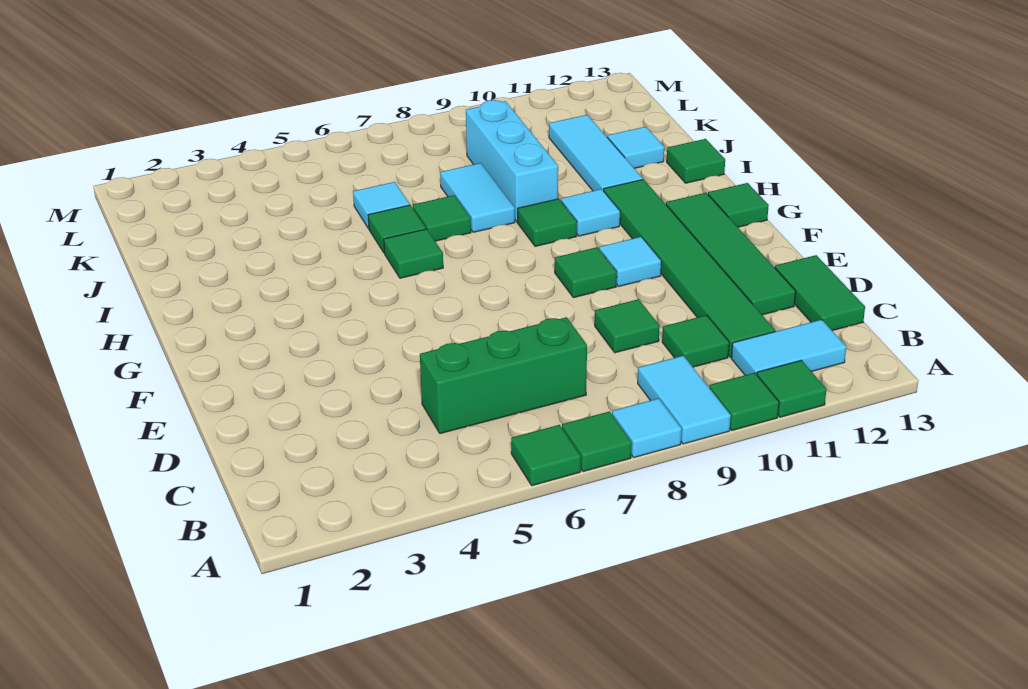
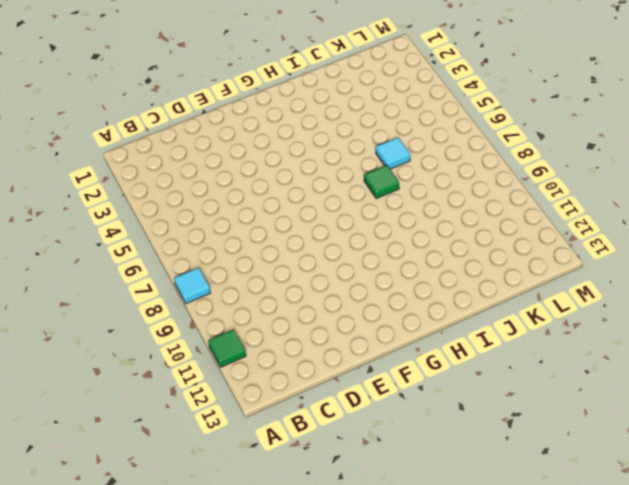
none -> green 1x1 tile [511,425,581,486]
none -> green 1x1 tile [562,412,632,472]
none -> cyan 1x2 tile [638,356,731,444]

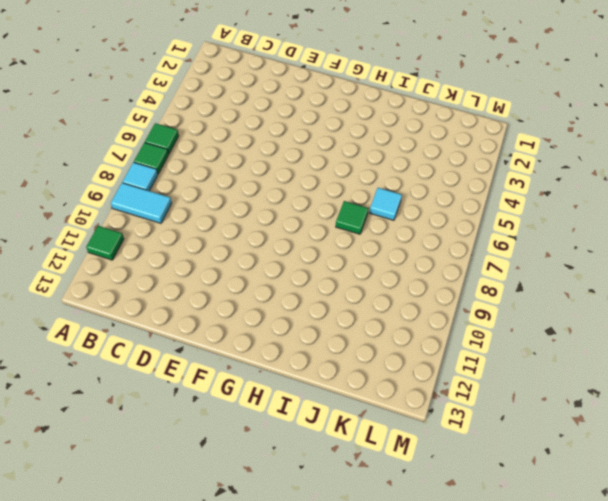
none -> green 1x1 tile [709,373,779,431]
none -> cyan 1x2 tile [731,320,846,375]
none -> green 1x3 brick [420,317,587,434]

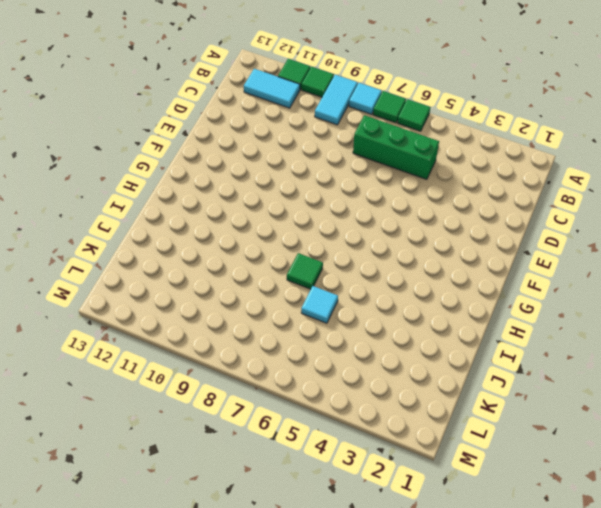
none -> green 1x1 tile [662,315,729,367]
none -> green 1x6 tile [604,179,775,357]
none -> green 1x2 tile [775,255,865,331]

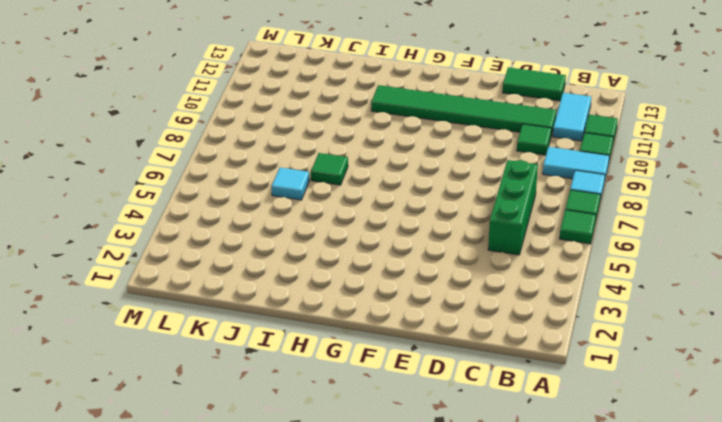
none -> green 1x1 tile [595,299,660,353]
none -> green 1x4 tile [666,193,796,315]
none -> green 1x1 tile [555,247,617,298]

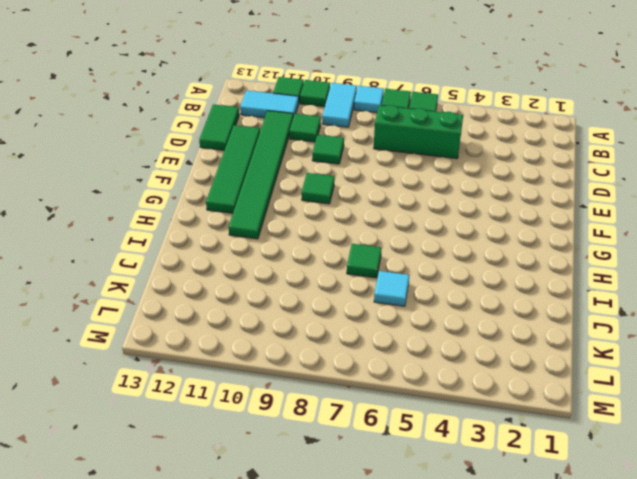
none -> cyan 1x1 tile [599,237,661,287]
none -> green 1x1 tile [708,183,769,227]
none -> green 1x1 tile [384,229,443,278]

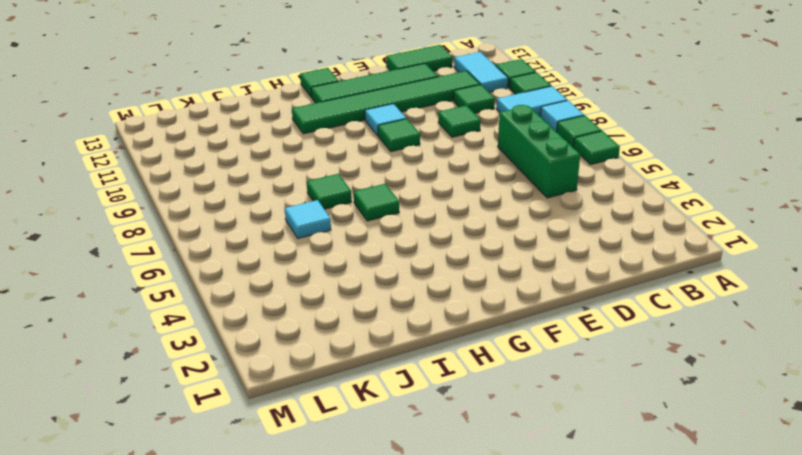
none -> green 1x1 tile [518,199,577,246]
none -> cyan 1x1 tile [561,189,620,236]
none -> green 1x1 tile [368,205,426,252]

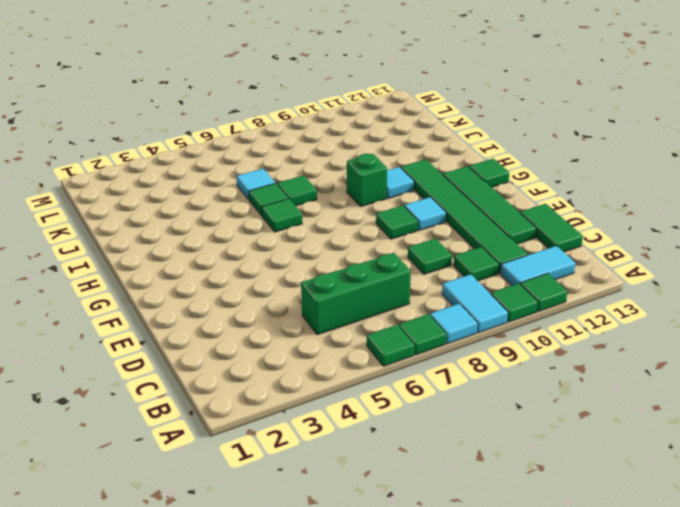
green 1x1 brick [347,154,387,207] -> green 1x1 tile [518,199,577,246]
none -> cyan 1x2 tile [440,163,515,232]
none -> cyan 1x3 brick [466,100,558,222]
none -> cyan 1x3 tile [549,115,643,191]

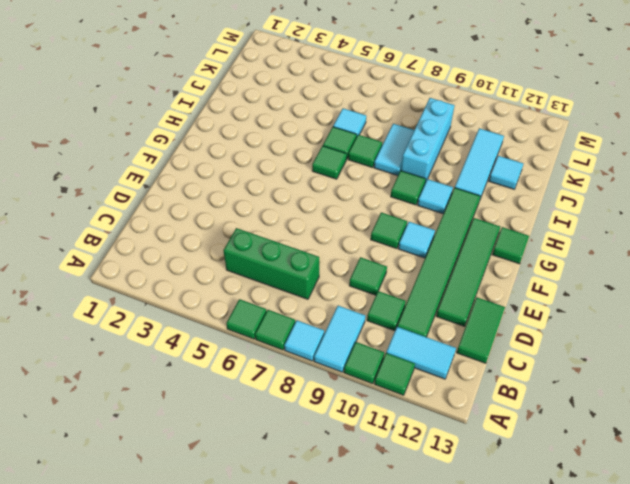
none -> green 1x1 tile [667,139,725,183]

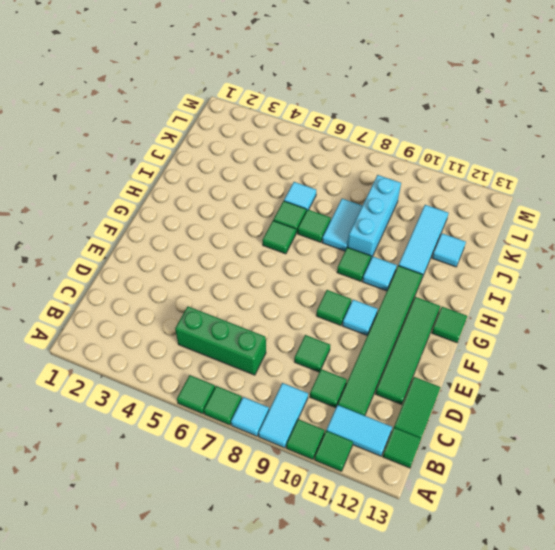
green 1x1 tile [383,428,421,468] -> green 1x1 tile moved to [667,139,725,183]

